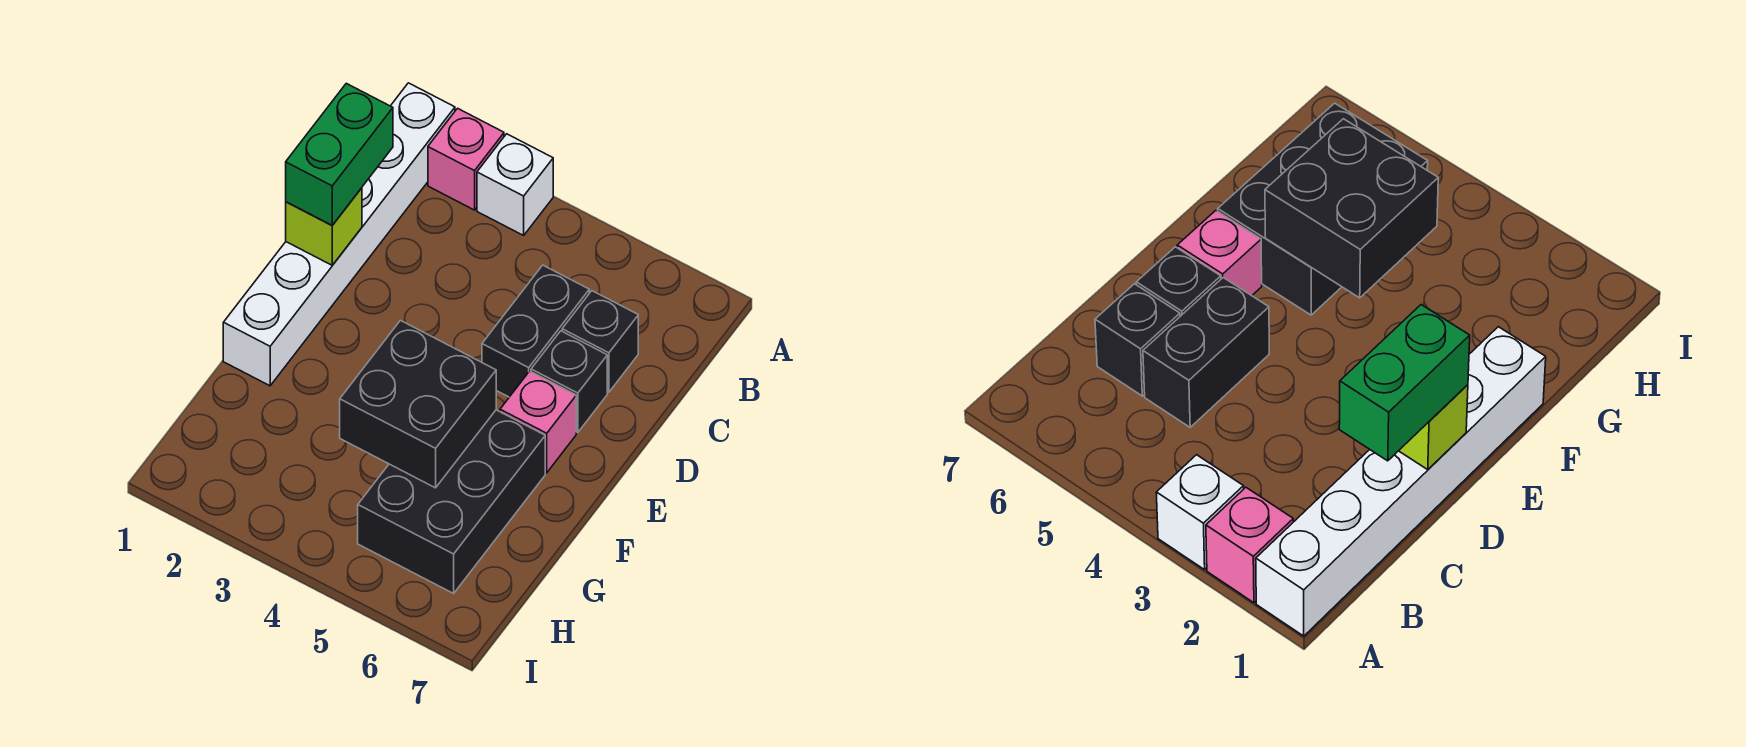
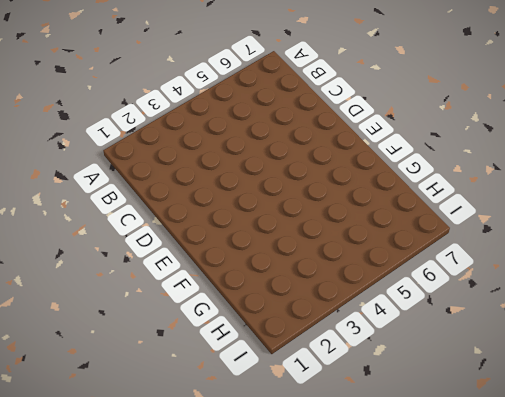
none -> white 1x6 brick [223,83,455,386]
none -> pink 1x1 brick [428,108,504,210]

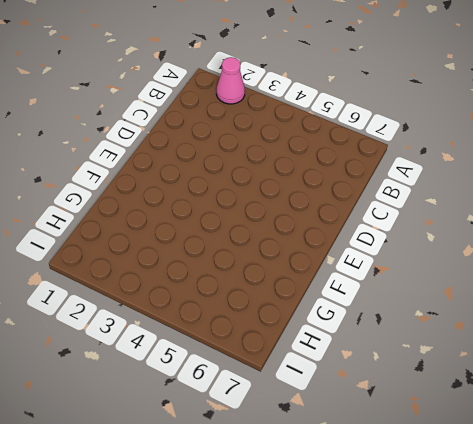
pink 1x1 cone [216,57,245,104] -> pink 1x1 brick [428,108,504,210]
none -> white 1x6 brick [223,83,455,386]
none -> white 1x1 brick [477,134,553,235]

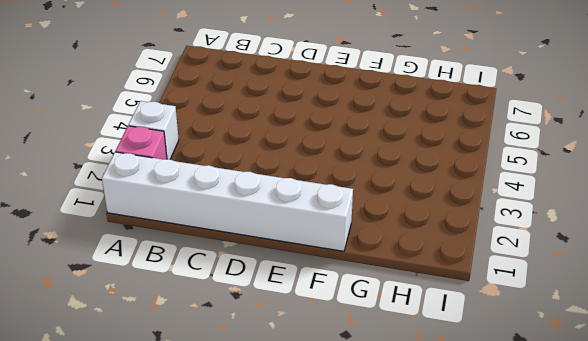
none -> black 1x2 brick [482,265,589,397]
none -> black 1x1 brick [562,291,638,392]

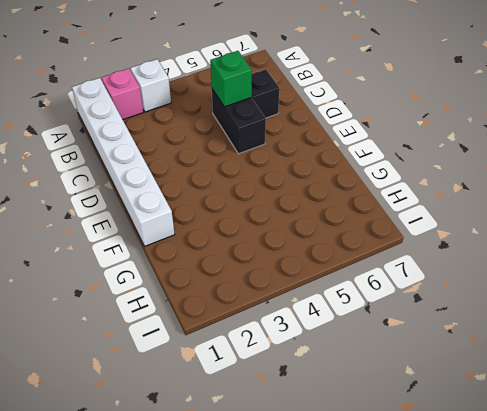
green 1x1 brick [210,51,252,107] -> none
none -> black 1x1 brick [531,331,607,433]
none -> pink 1x1 brick [500,371,576,473]

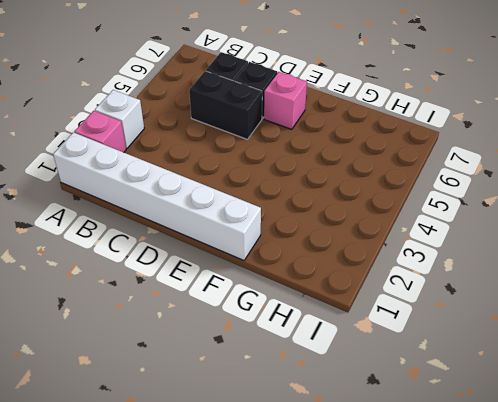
none -> black 2x3 brick [358,410,545,593]
none -> lime 1x1 brick [286,188,362,265]

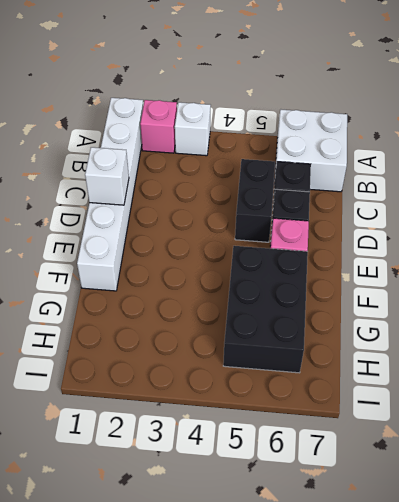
white 2x2 brick [274,110,347,192] -> none
white 1x1 brick [85,147,129,205] -> lime 1x1 brick [286,188,362,265]
none -> black 2x2 brick [340,321,496,488]
none -> green 1x2 brick [286,83,393,225]

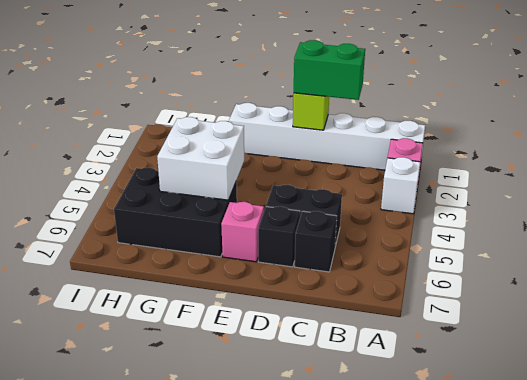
white 2x2 brick [157,117,244,200] -> black 2x2 brick [340,321,496,488]

